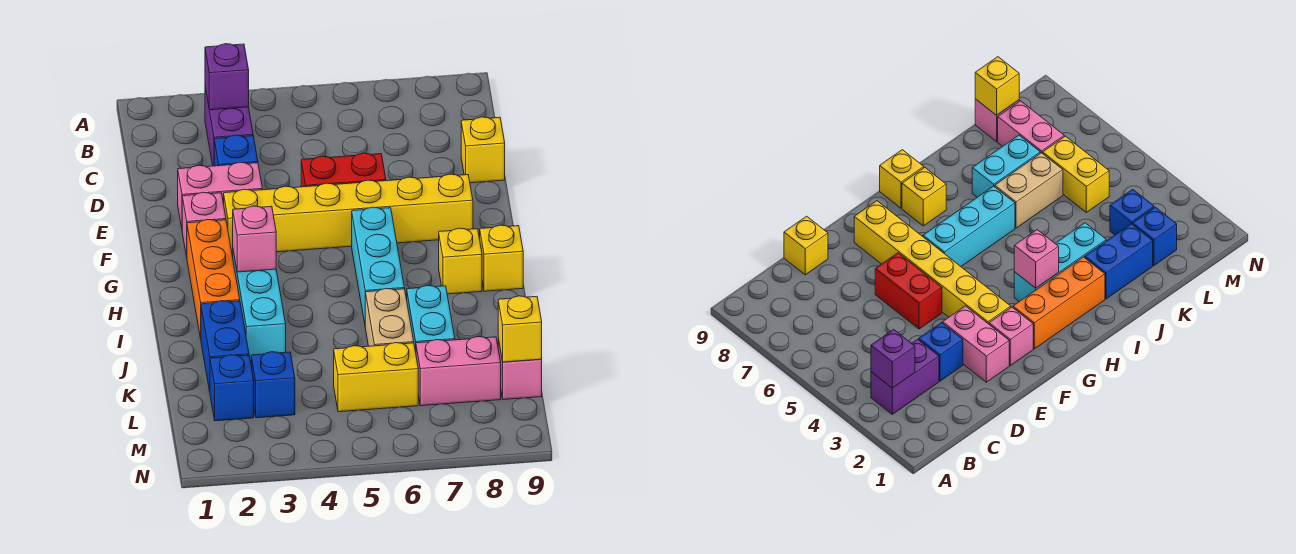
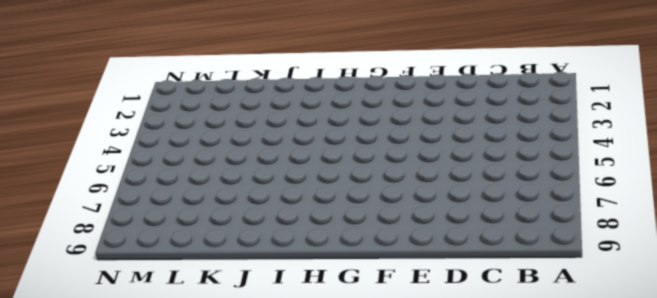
none -> purple 1x2 brick [205,87,253,166]
none -> blue 1x1 brick [214,135,258,166]
none -> yellow 1x1 brick [461,117,505,183]

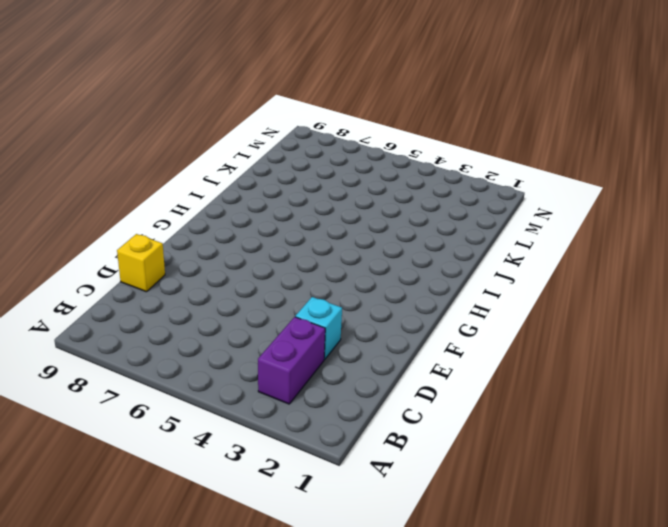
cyan 1x1 brick [295,297,342,359] -> blue 1x1 brick [214,135,258,166]
none -> pink 1x2 brick [178,162,262,228]
none -> red 1x2 brick [301,153,386,187]
none -> pink 1x1 brick [182,192,226,257]

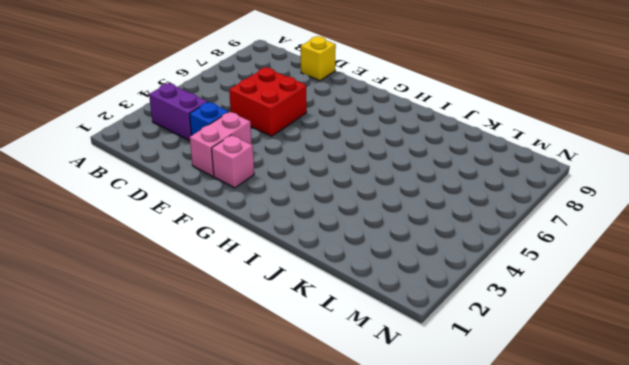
red 2x2 brick [229,68,307,136] -> red 1x2 brick [301,153,386,187]
none -> yellow 1x6 brick [224,174,473,255]
none -> orange 1x3 brick [187,220,240,339]
none -> cyan 1x3 brick [352,207,404,323]

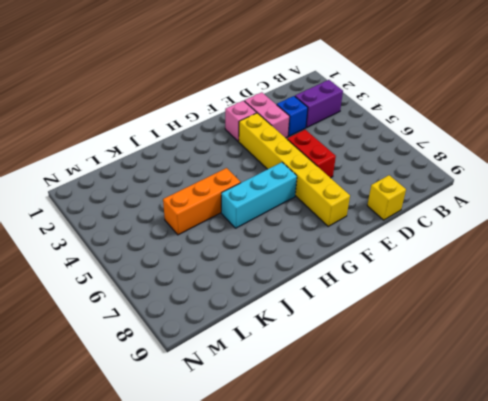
orange 1x3 brick [163,168,241,235] -> orange 1x3 brick moved to [187,220,240,339]
none -> cyan 1x3 brick [233,251,286,362]
none -> yellow 1x1 brick [439,228,482,294]
none -> yellow 1x1 brick [480,225,523,291]

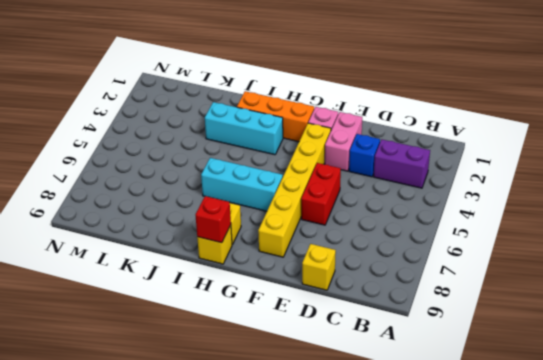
red 1x1 brick [196,196,231,243] -> none
none -> blue 1x2 brick [201,301,249,391]
none -> tan 1x2 brick [365,289,414,346]
none -> cyan 1x2 brick [407,285,455,352]

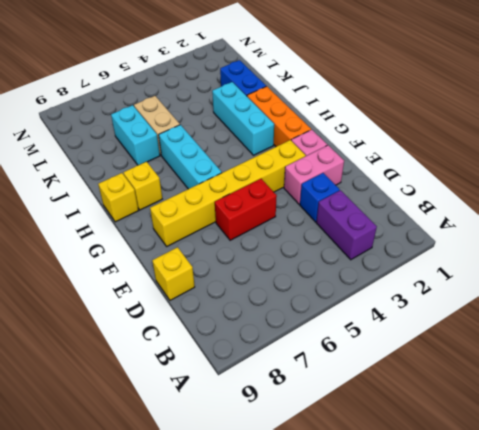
none -> blue 1x1 brick [210,355,254,421]
none -> blue 1x1 brick [251,352,295,418]
none -> yellow 1x2 brick [334,343,418,412]

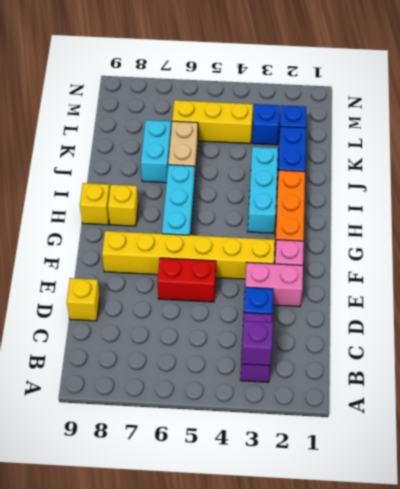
yellow 1x3 brick [172,100,253,144] -> yellow 1x2 brick [334,343,418,412]
none -> pink 1x2 brick [416,337,501,406]
none -> pink 1x1 brick [498,339,542,400]
none -> pink 1x1 brick [233,206,276,272]

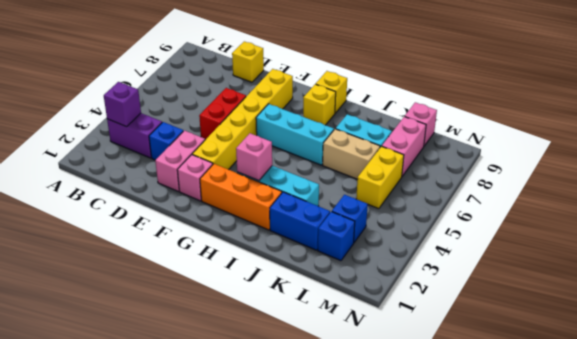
none -> yellow 1x1 brick [498,296,542,362]

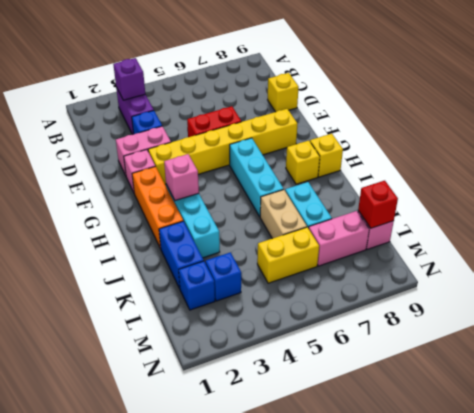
red 1x1 brick [358,181,398,228] -> yellow 1x1 brick [498,296,542,362]

